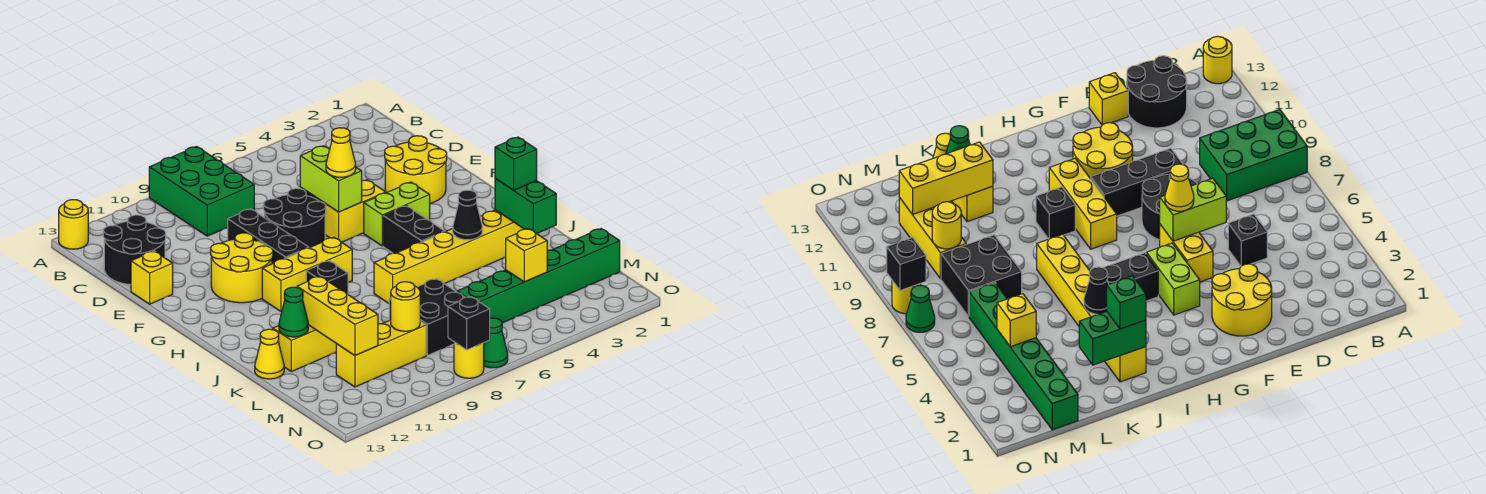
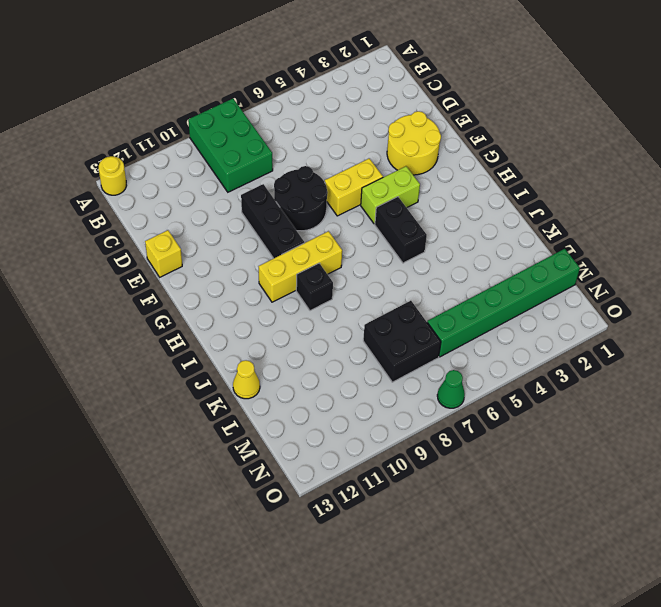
none -> black 2x2 round brick [103,215,166,285]
none -> black 1x1 brick [1228,214,1267,266]
none -> yellow 2x2 round brick [211,233,273,303]
none -> yellow 1x6 brick [374,210,524,303]

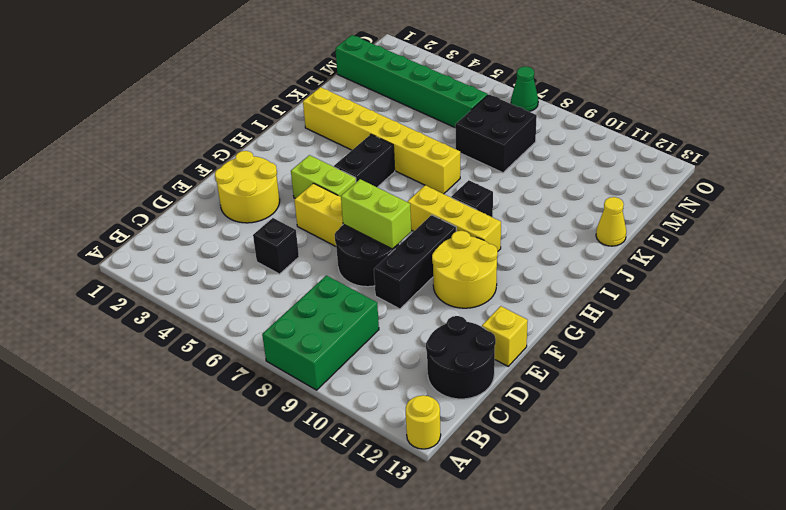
lime 1x2 brick [341,179,411,249] -> lime 1x2 brick turned to [300,146,362,212]
none -> yellow 1x2 brick [273,325,336,372]
none -> yellow 1x3 brick [336,320,426,387]
none -> yellow 1x1 round brick [454,342,484,378]
none -> green 1x2 brick [495,179,556,234]

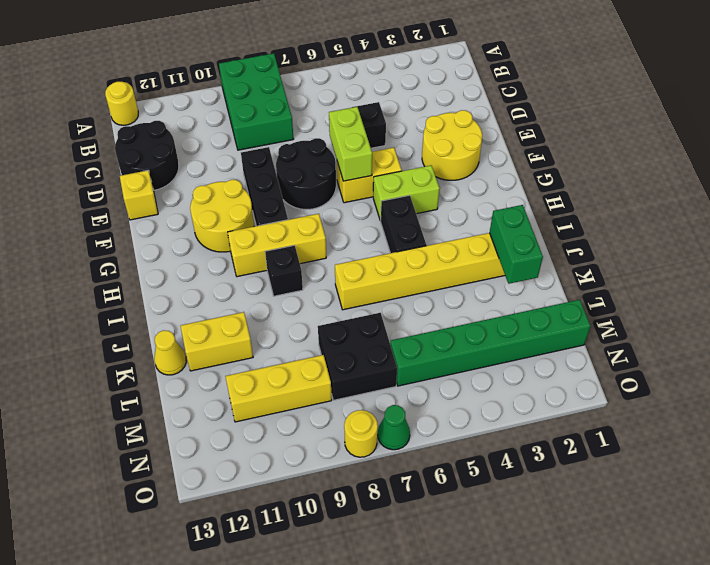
none -> black 1x1 cone [453,190,482,240]
none -> yellow 1x3 brick [297,276,378,356]
none -> green 1x1 cone [279,287,308,337]
none -> yellow 1x1 brick [506,229,547,282]

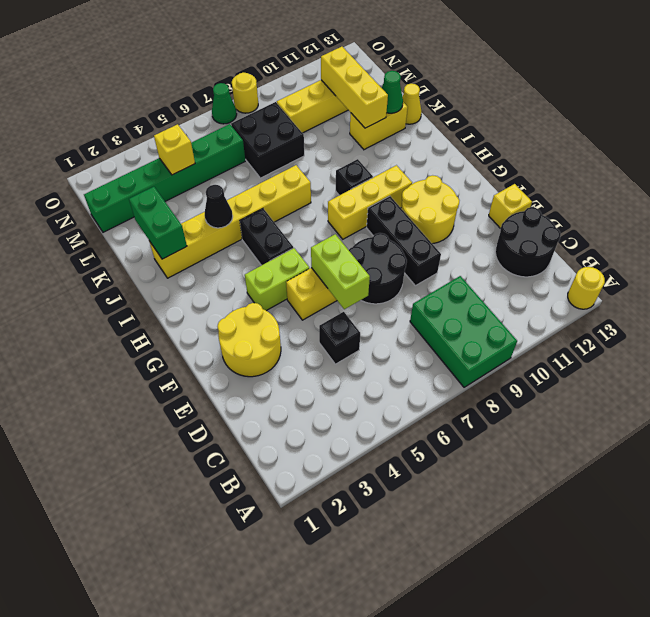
none -> yellow 1x1 round brick [391,282,420,331]
none -> black 1x1 brick [448,297,490,350]
none -> yellow 1x1 cone [326,128,356,177]
none -> green 1x1 brick [495,137,537,190]

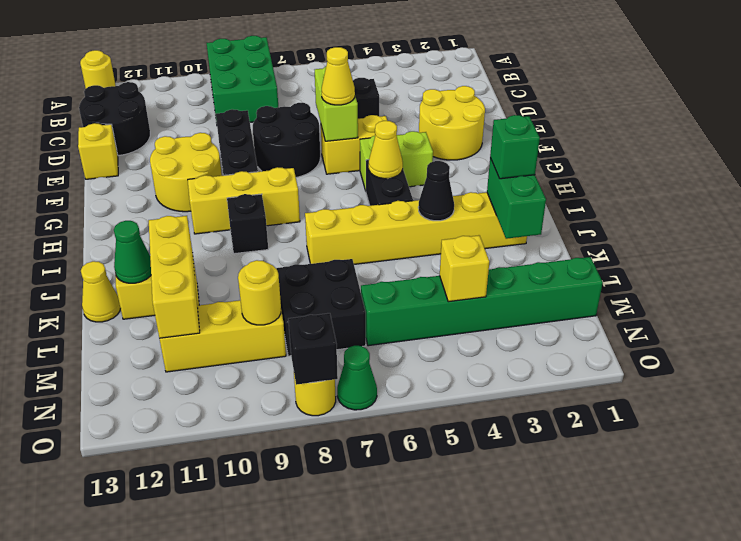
yellow 1x1 cone [369,121,403,179] -> none

